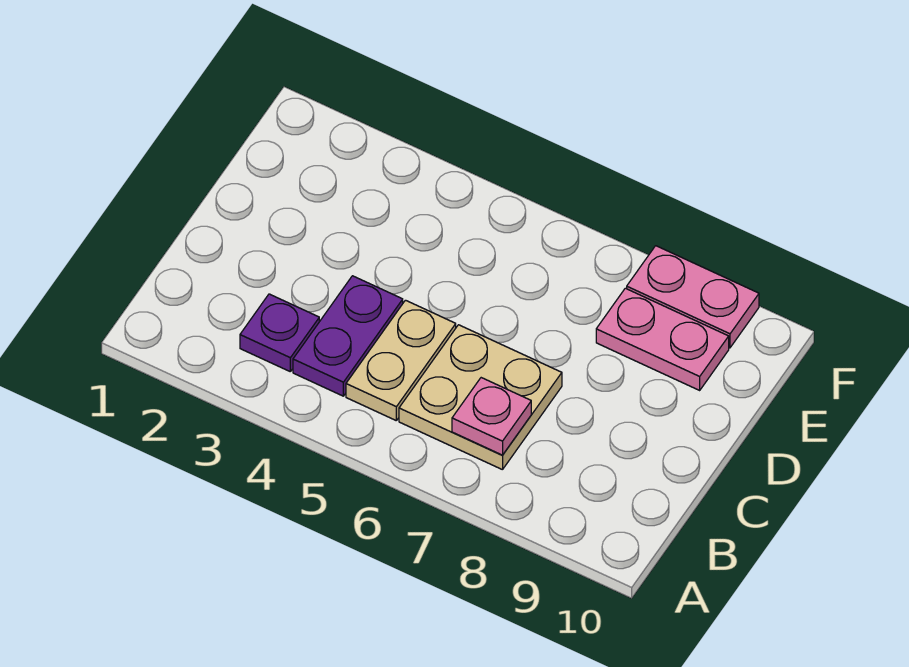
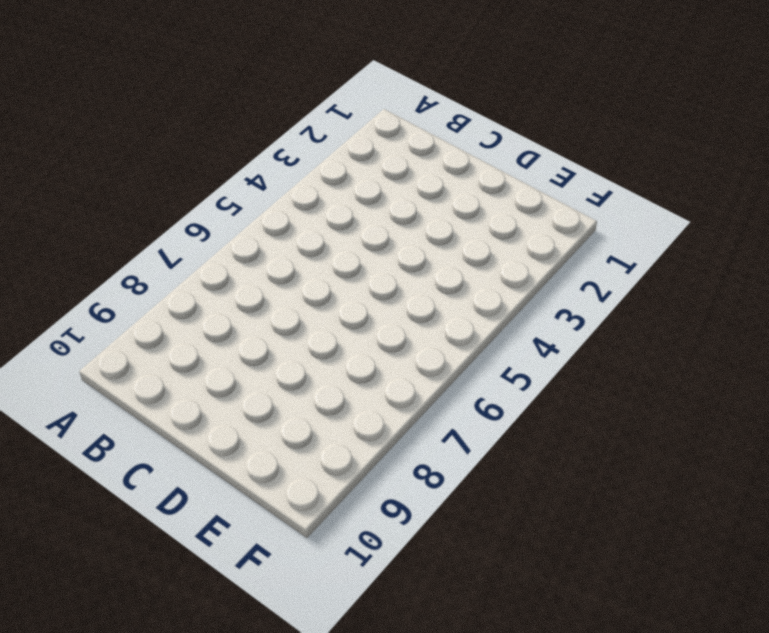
none -> purple 1x1 plate [240,294,319,371]
none -> purple 1x2 plate [293,276,403,396]

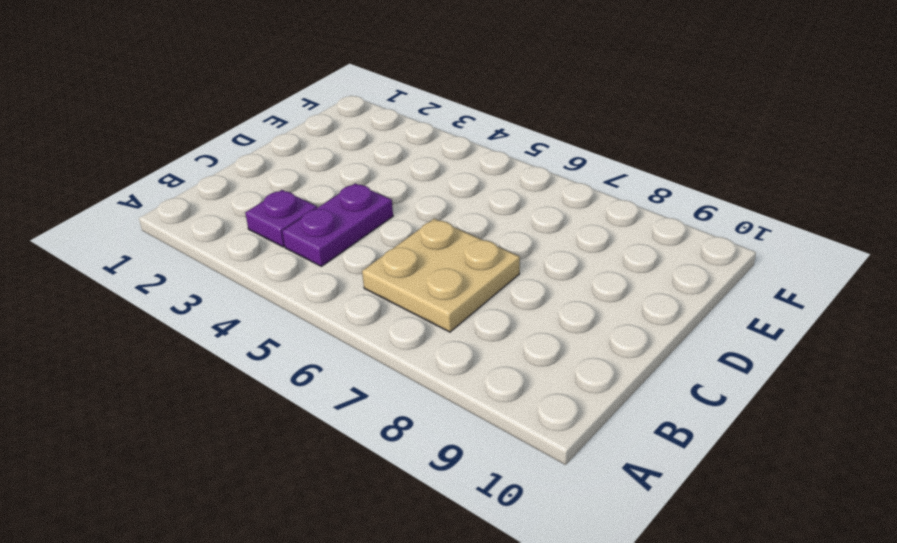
none -> tan 1x2 plate [346,300,456,420]
none -> pink 1x2 plate [596,288,729,390]

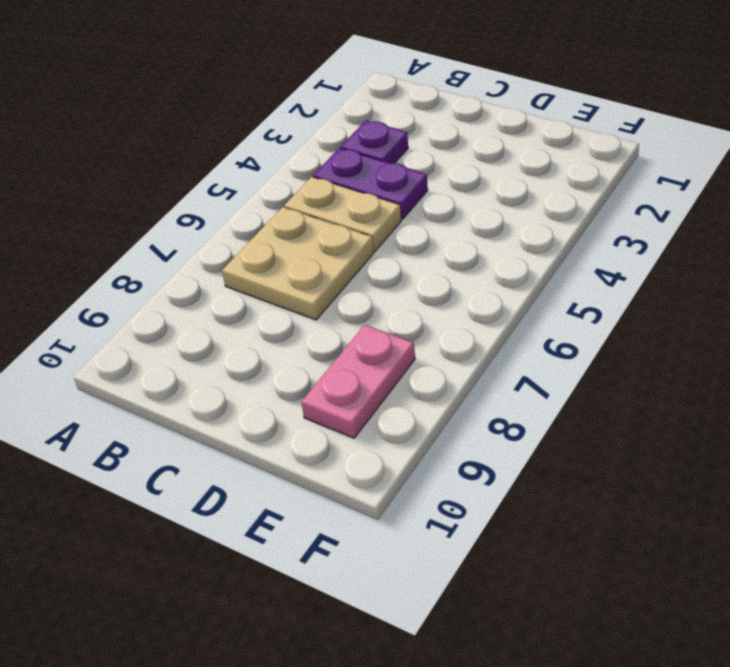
none -> pink 1x2 plate [627,246,759,348]
none -> pink 1x1 plate [452,378,531,455]

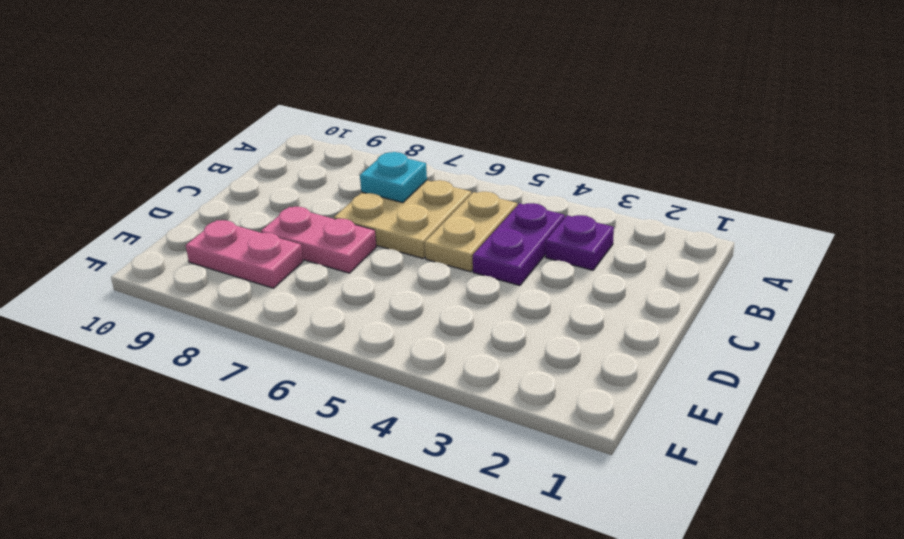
cyan 1x1 plate [360,152,427,203] -> pink 1x1 plate [452,378,531,455]
pink 1x2 plate [261,207,376,273] -> pink 1x2 plate moved to [627,246,759,348]

